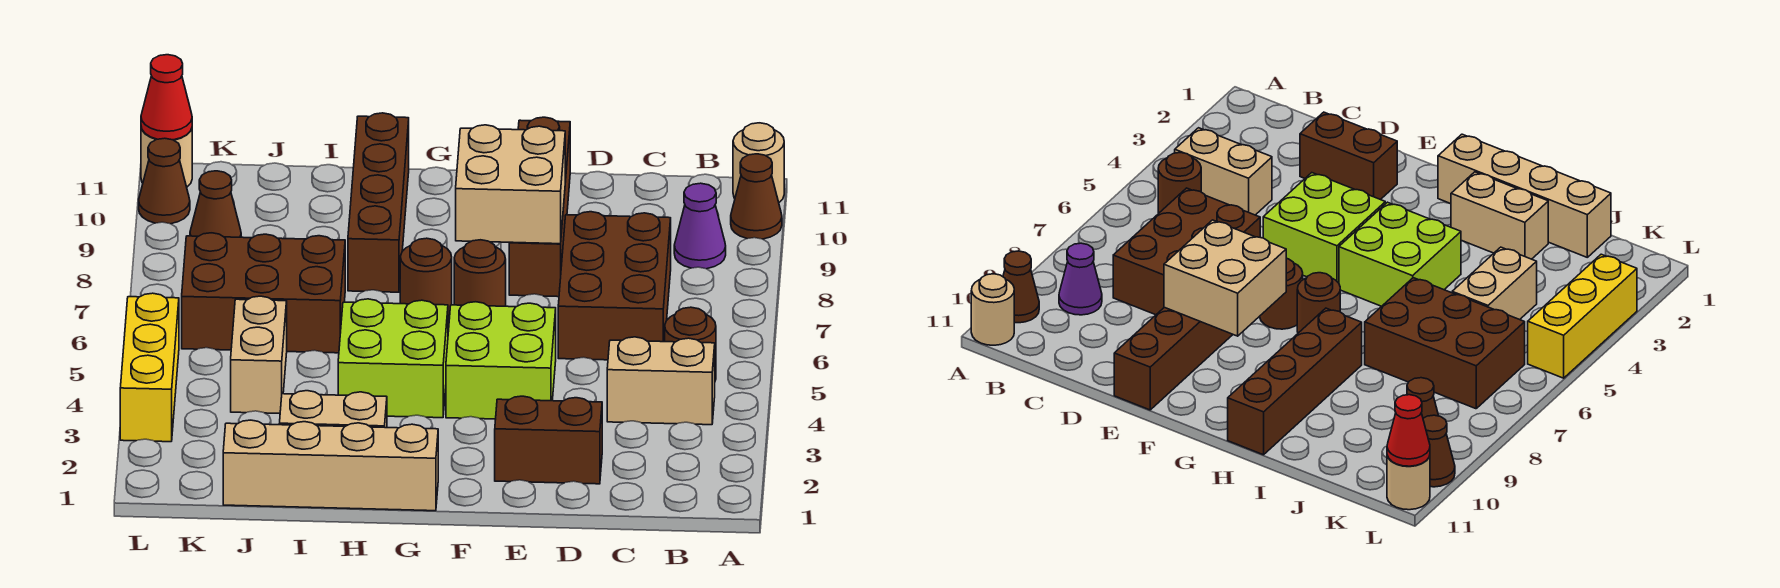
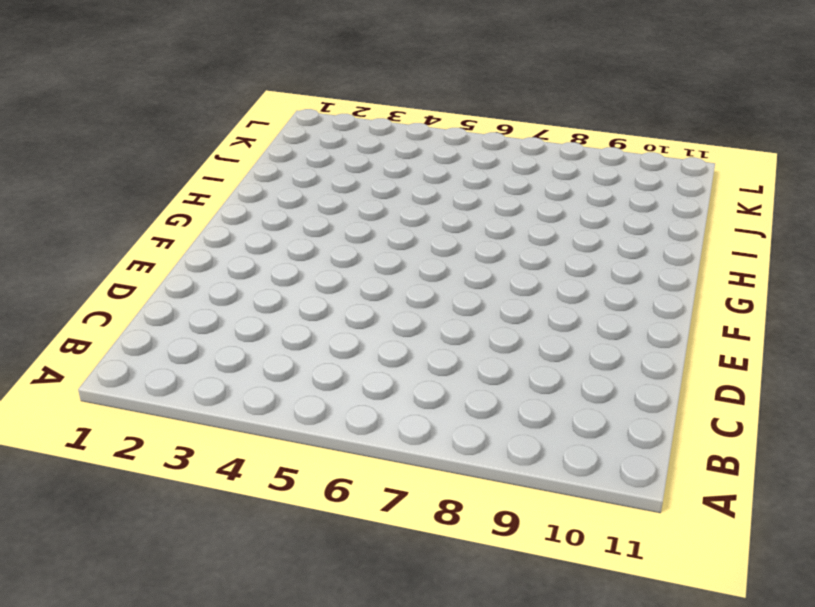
none -> brown 1x1 cone [731,154,782,239]
none -> tan 1x1 round brick [733,123,784,202]
none -> tan 1x2 brick [607,337,715,425]

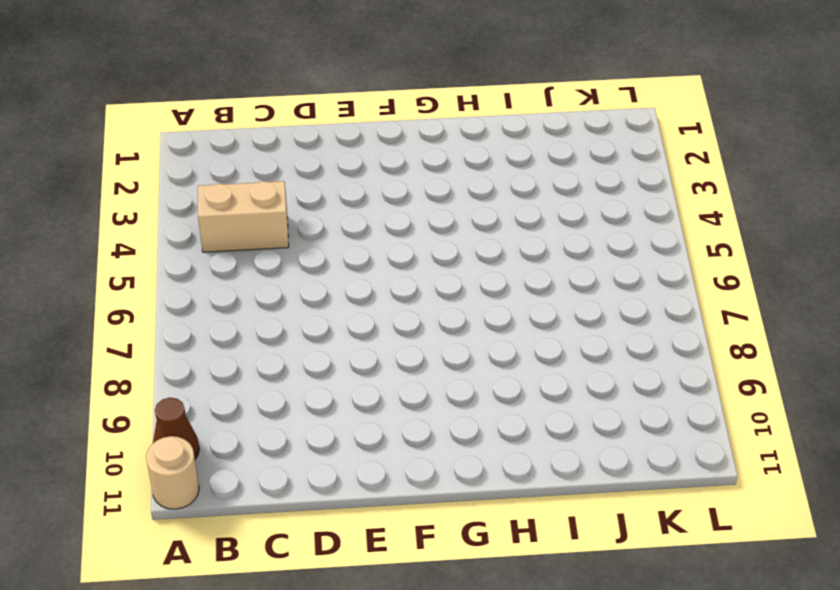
none -> brown 1x1 round brick [665,307,716,380]
none -> purple 1x1 cone [674,183,726,269]
none -> brown 2x3 brick [558,212,671,360]

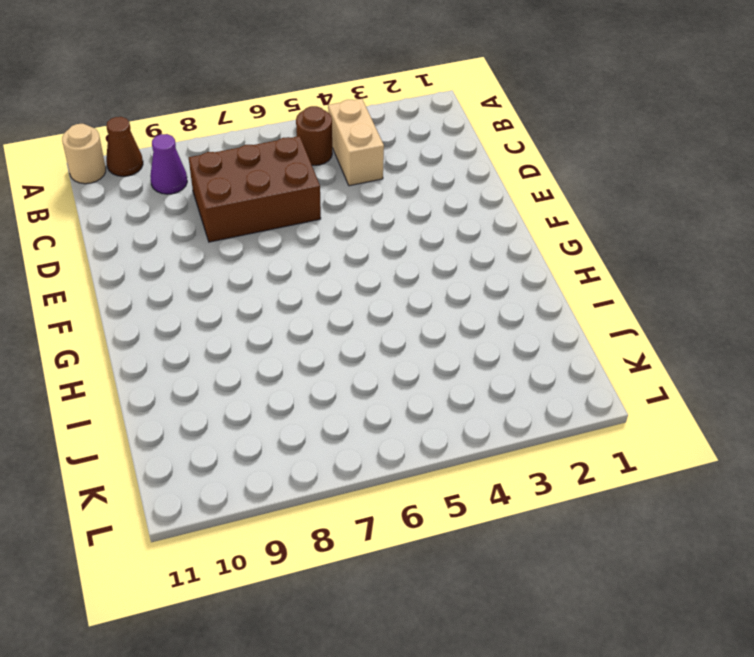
none -> brown 1x2 brick [495,396,602,484]
none -> lime 2x2 brick [446,302,556,419]
none -> brown 1x4 brick [509,117,570,297]

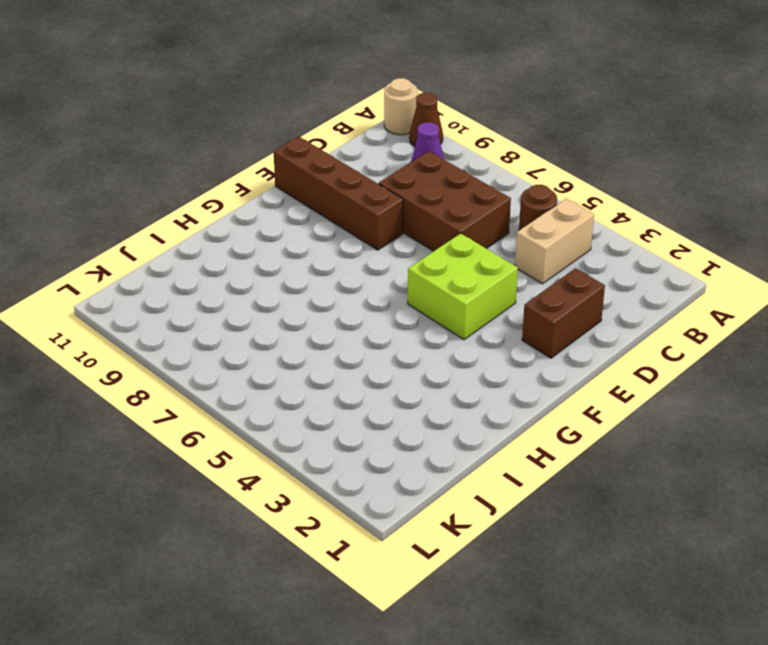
none -> brown 1x1 round brick [454,240,506,306]
none -> tan 1x4 brick [223,420,438,511]
none -> lime 2x2 brick [338,299,448,418]

